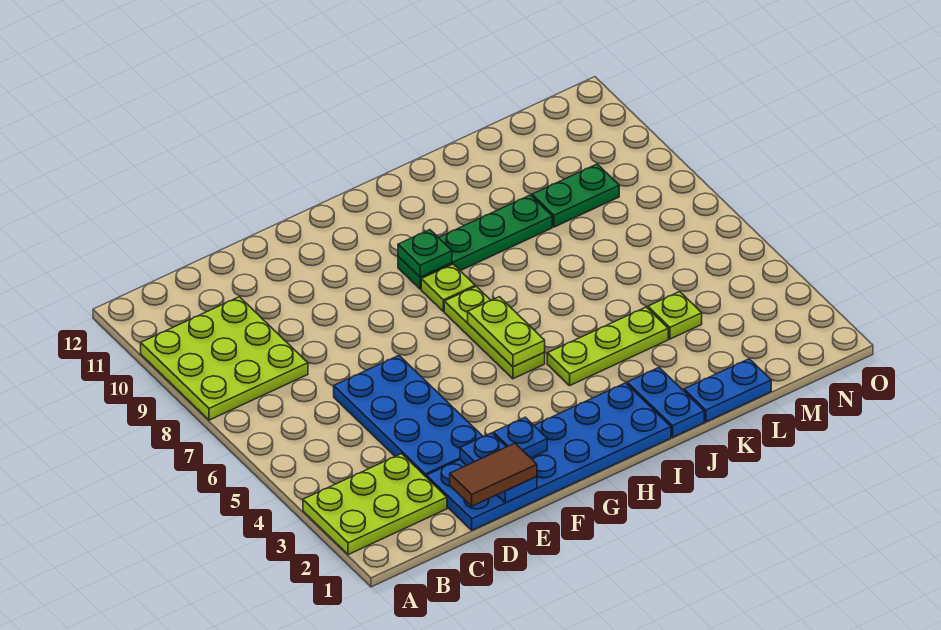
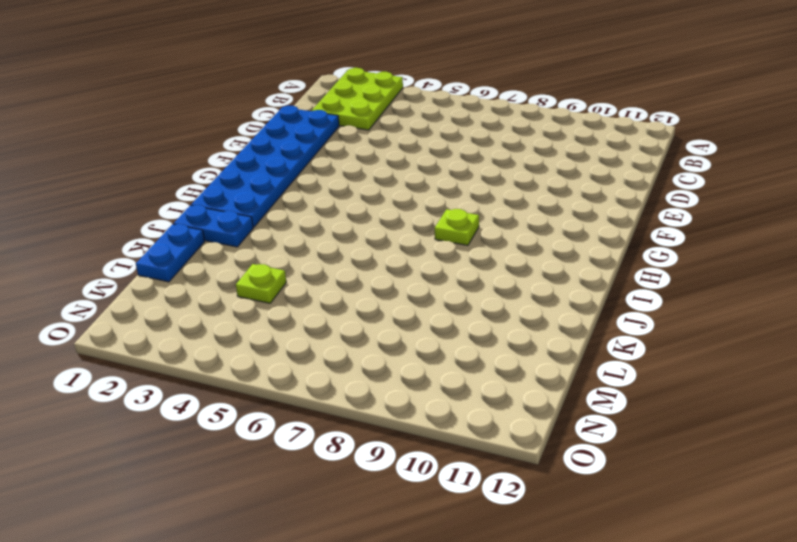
none -> lime 3x3 plate [141,297,308,420]
none -> blue 2x4 plate [334,356,483,477]
none -> lime 1x3 plate [444,286,545,379]

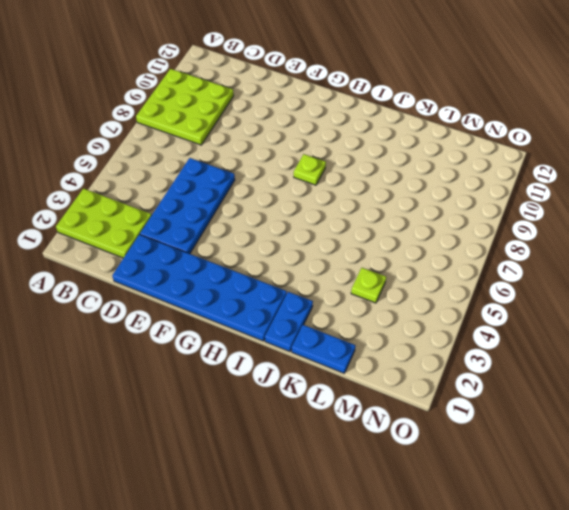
none -> lime 1x3 plate [444,286,545,379]
none -> green 1x4 plate [398,195,552,289]
none -> lime 1x3 plate [547,307,668,385]

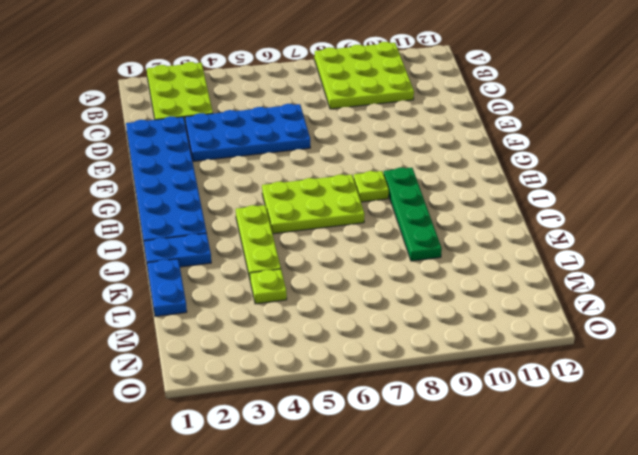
lime 2x3 plate [262,175,365,234] -> lime 1x3 plate [444,286,545,379]
none -> green 1x2 plate [532,164,619,227]
none -> blue 1x2 plate [460,433,537,503]
none -> blue 1x1 plate [493,417,547,458]

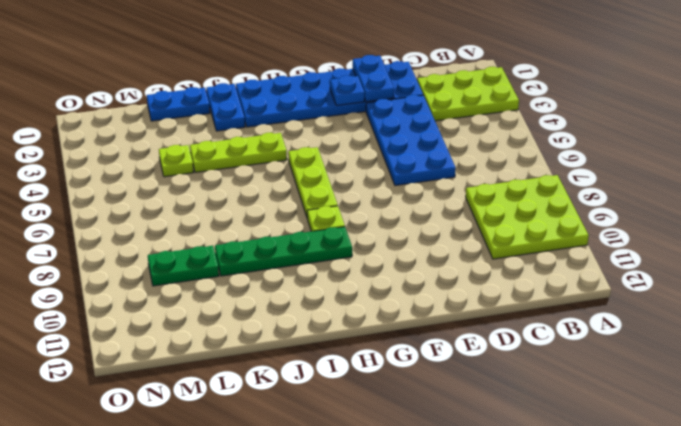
none -> lime 1x2 plate [468,297,545,367]
none -> green 1x1 plate [398,230,452,277]
none -> brown 1x2 tile [450,443,537,506]

